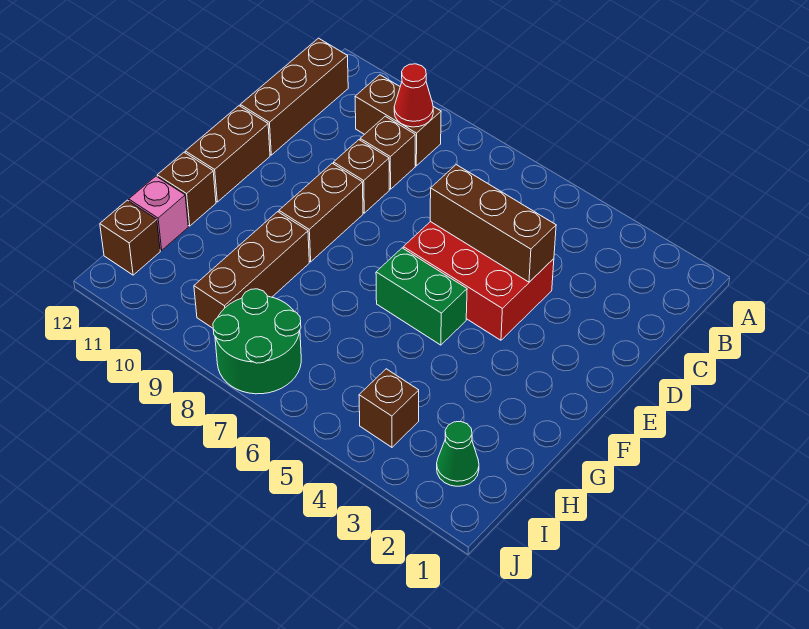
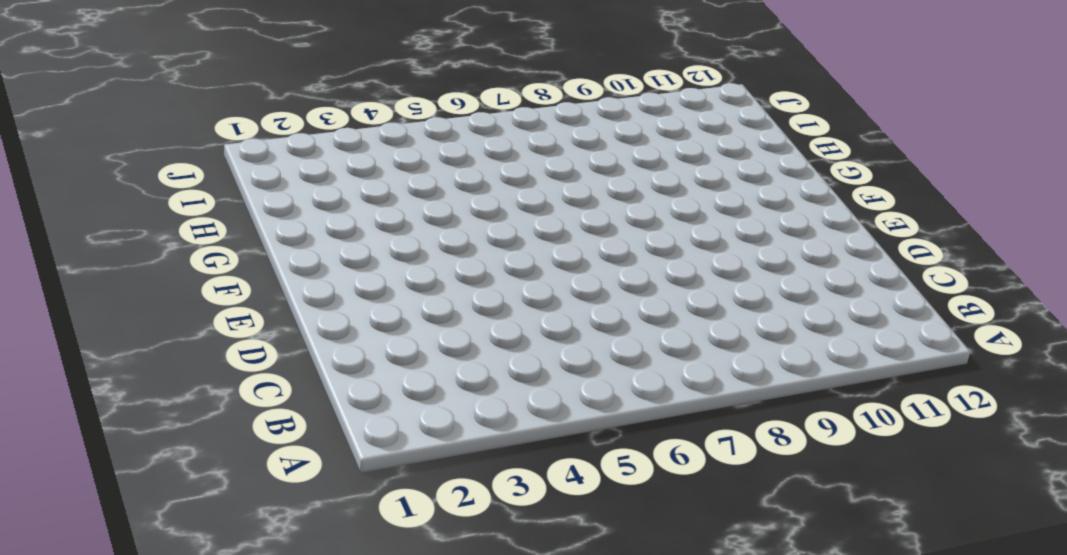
none -> brown 1x2 brick [355,75,441,166]
none -> brown 1x3 brick [240,38,348,155]
none -> brown 1x1 brick [360,116,415,189]

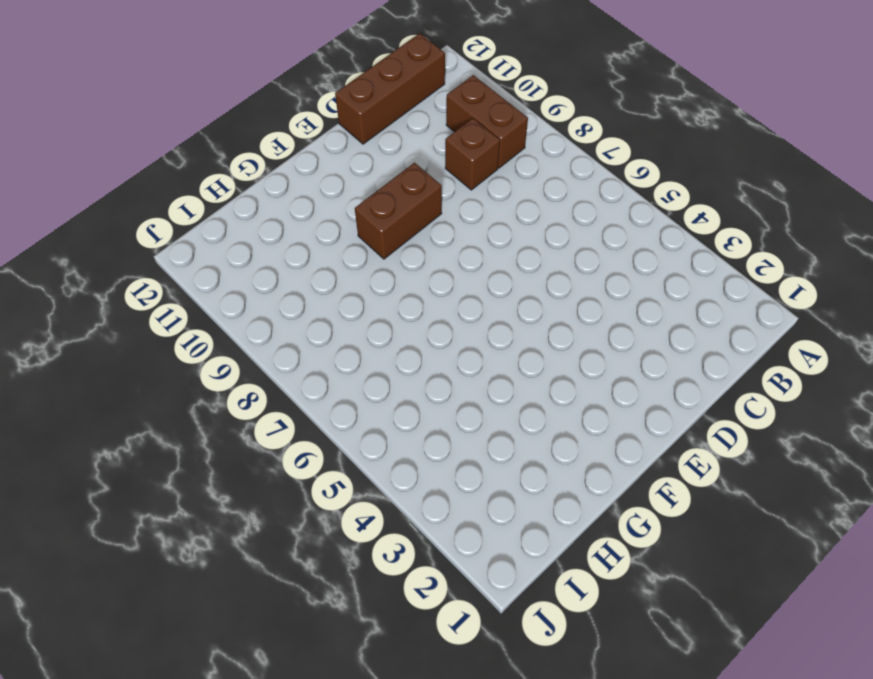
none -> red 2x3 brick [403,222,554,340]
none -> brown 1x1 brick [334,140,389,213]
none -> brown 1x2 brick [185,106,270,202]

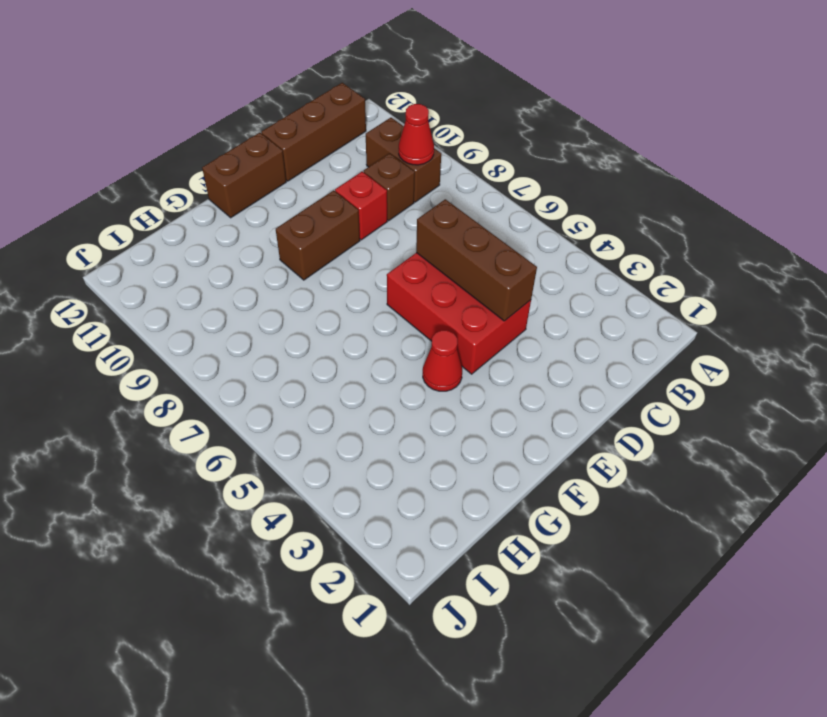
red 1x1 brick [335,172,387,240] -> brown 1x1 brick [334,140,389,213]
red 1x1 cone [423,330,462,391] -> none
none -> green 1x2 brick [376,248,467,345]
none -> brown 1x3 brick [194,212,309,328]
none -> brown 1x1 brick [157,152,216,226]

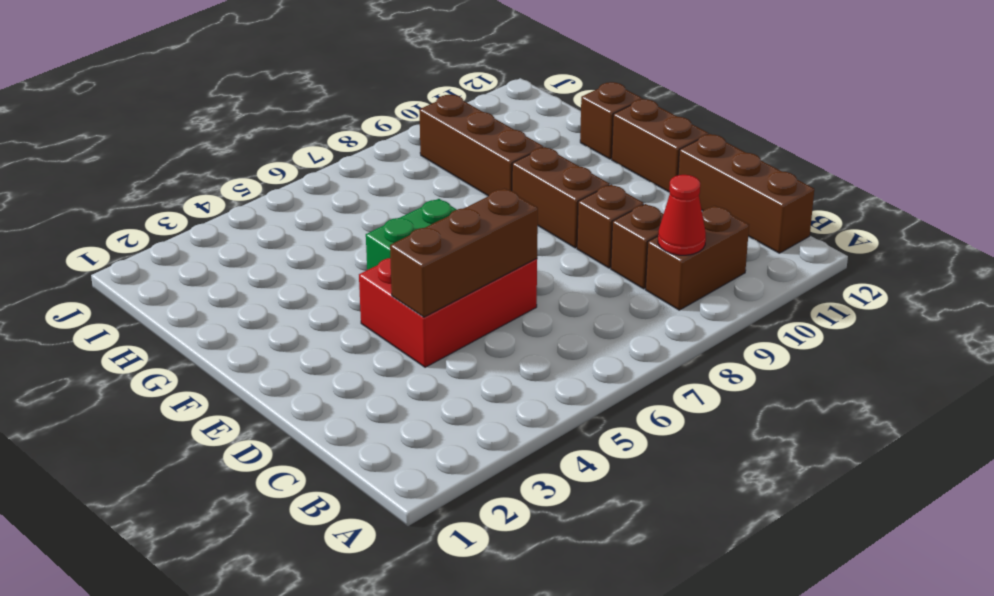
none -> pink 1x1 brick [129,176,188,250]
none -> green 1x1 cone [437,421,479,486]
none -> brown 1x1 brick [359,369,419,447]

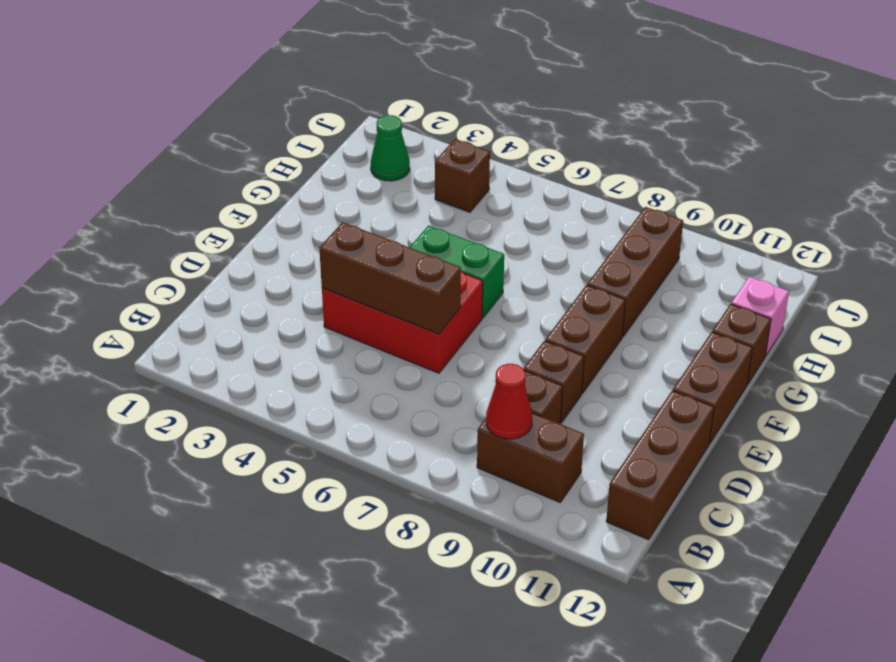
none -> green 2x2 round brick [213,289,301,394]
none -> brown 1x1 brick [100,200,160,275]

